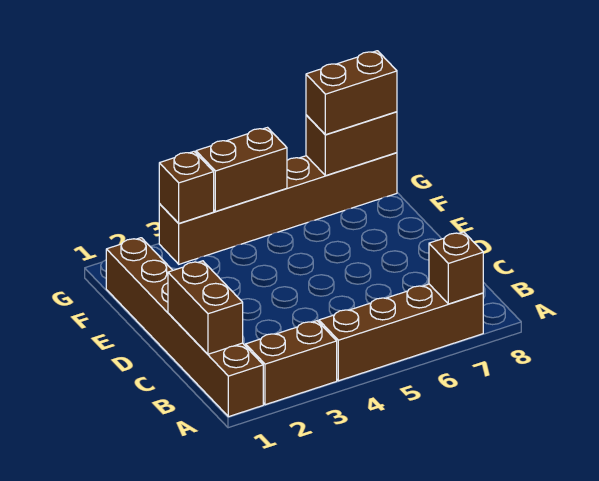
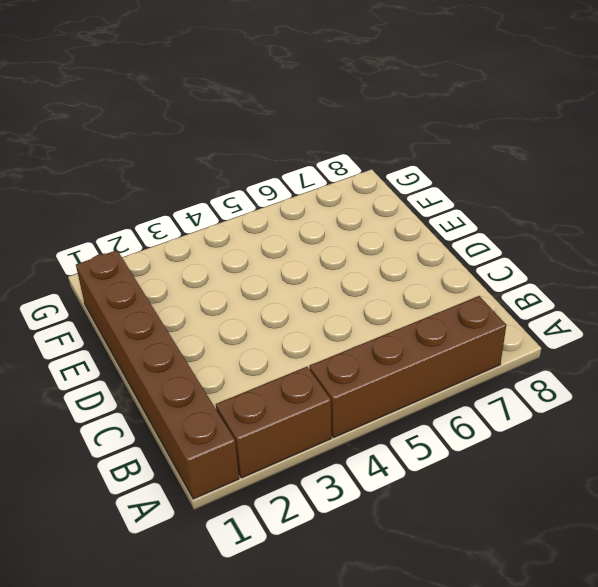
none -> brown 1x6 brick [159,153,397,264]
none -> brown 1x1 brick [429,232,483,304]

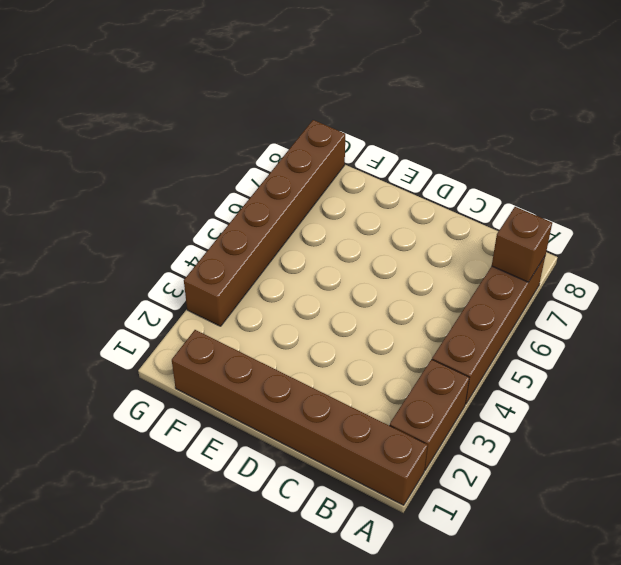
none -> brown 1x2 brick [168,261,243,354]
none -> brown 1x1 brick [159,152,214,223]

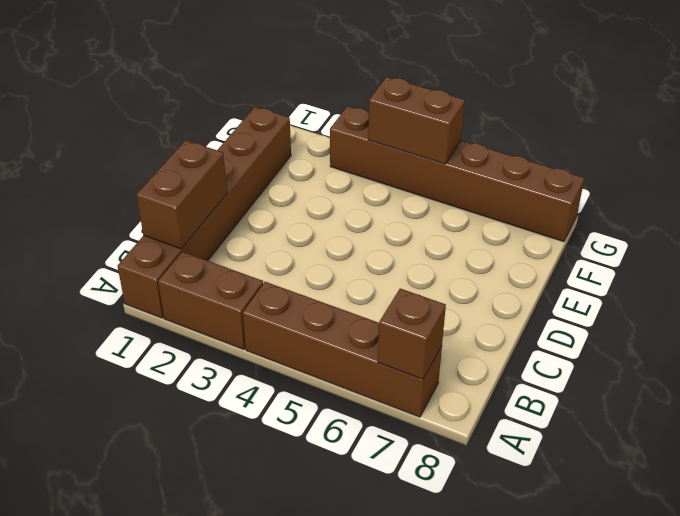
none -> brown 1x1 brick [159,152,214,223]
none -> brown 1x2 brick [306,112,397,176]

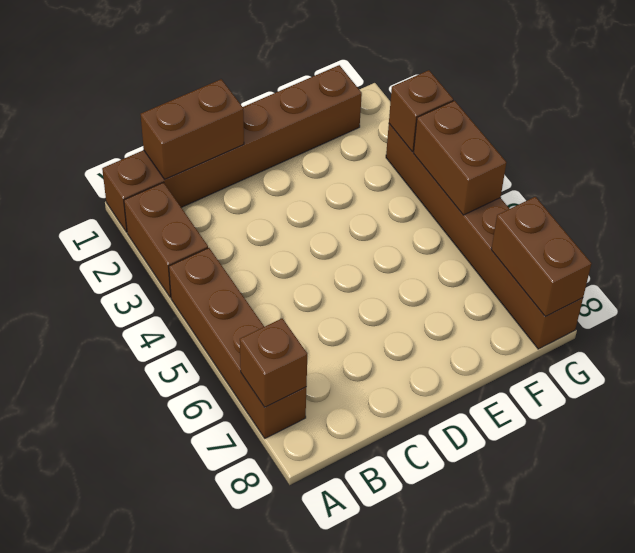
none -> brown 1x2 brick [306,51,397,135]

